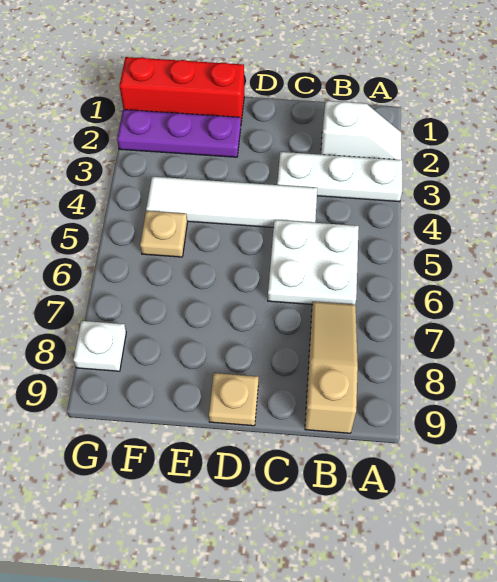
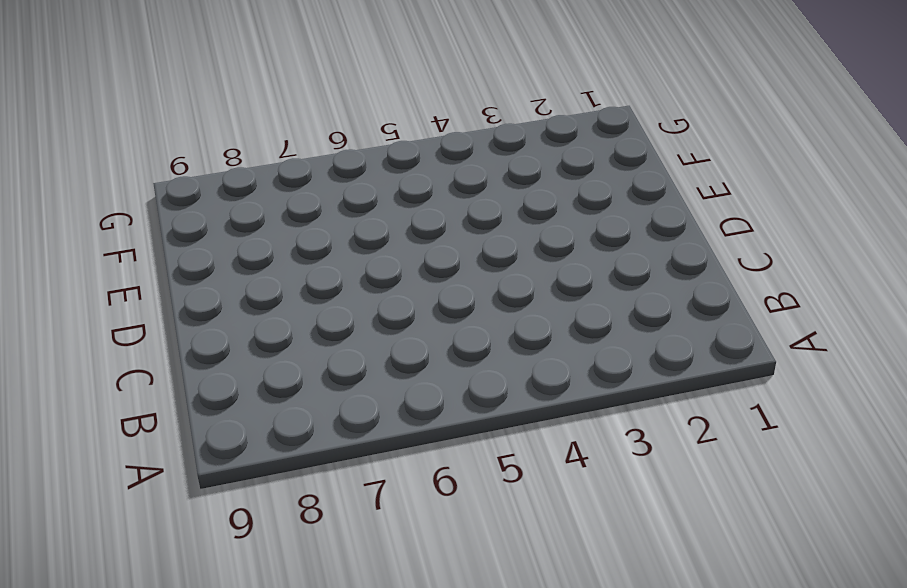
none -> white 1x2 slope [321,101,401,160]
none -> white 1x3 plate [277,152,402,202]

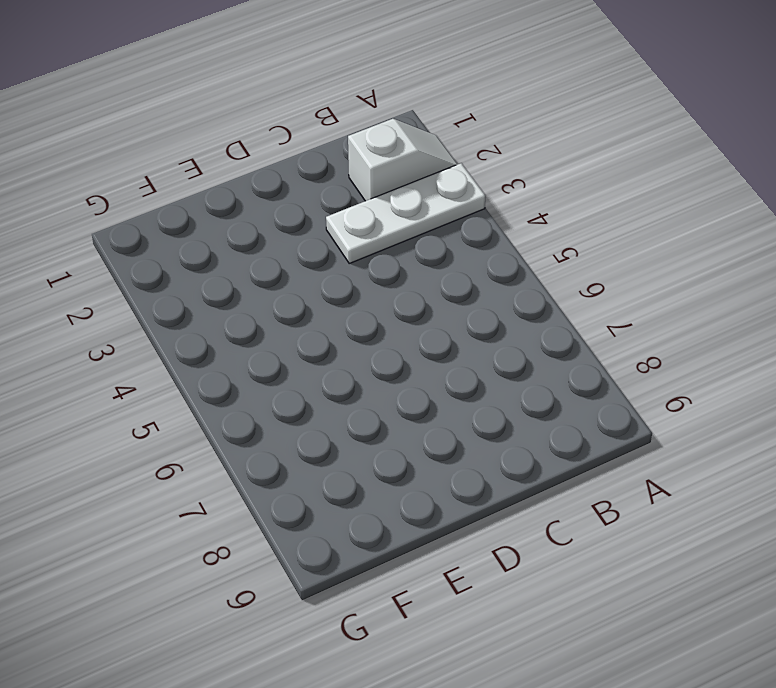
none -> white 2x2 plate [268,220,359,305]
none -> tan 1x3 slope [305,302,358,433]

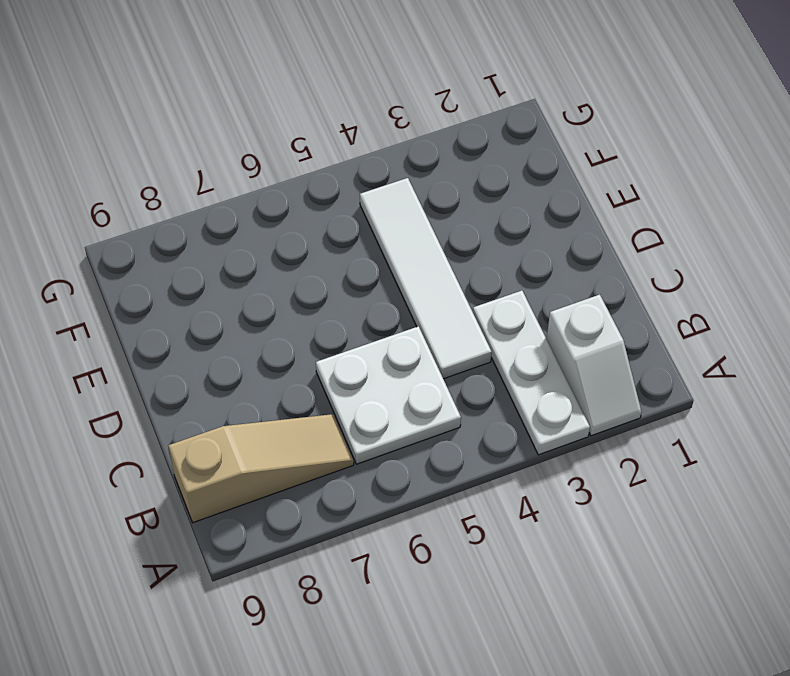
none -> tan 1x1 plate [209,373,259,426]
none -> red 1x3 brick [119,57,244,122]

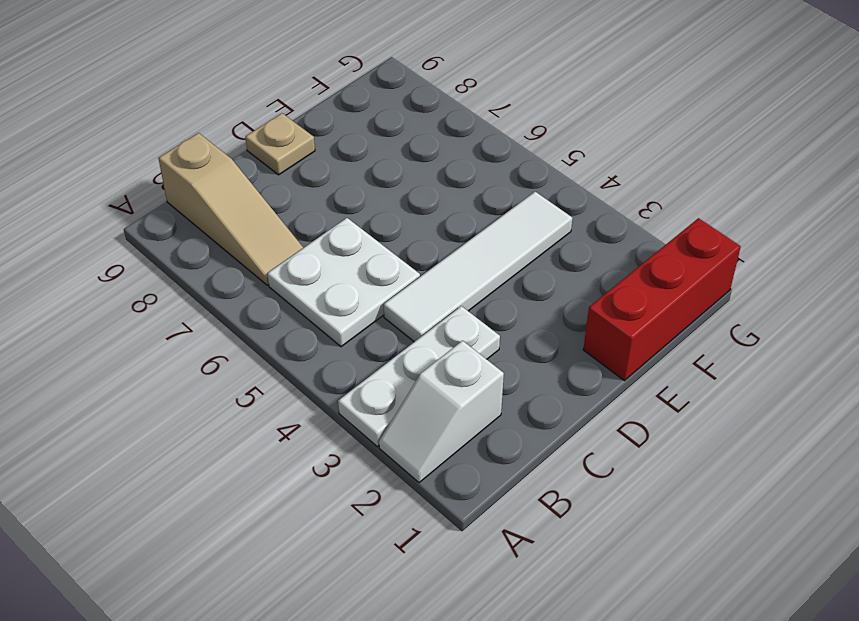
none -> purple 1x3 plate [117,110,241,157]
none -> tan 1x1 plate [140,211,187,257]

